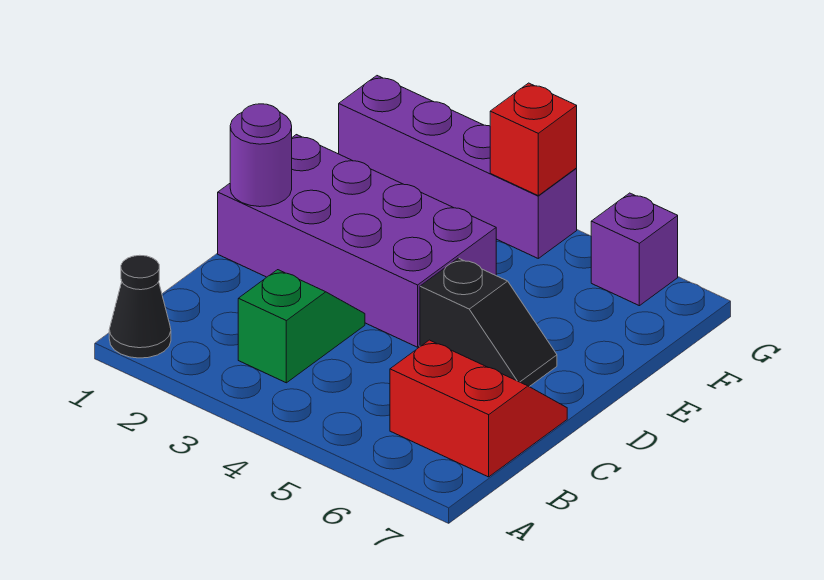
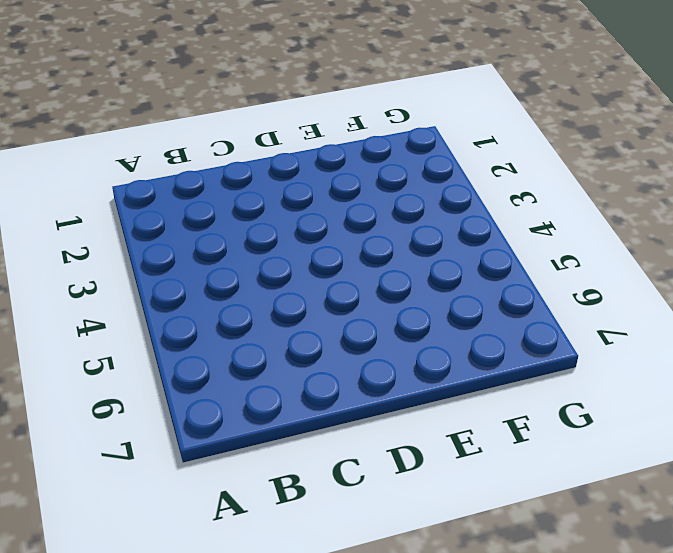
none -> black 1x1 cone [109,255,171,358]
none -> green 1x2 slope [238,270,365,383]

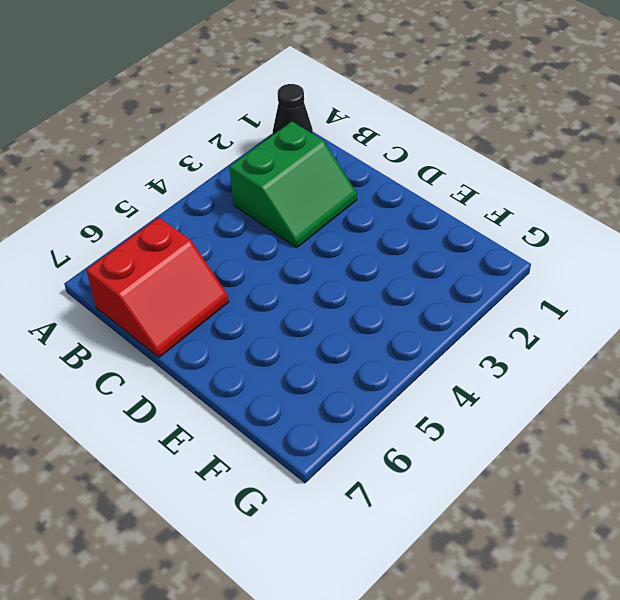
green 2x2 slope [229,121,357,248] -> green 1x2 slope [238,270,365,383]
none -> purple 2x4 brick [218,135,496,347]
none -> black 1x2 slope [420,258,557,387]

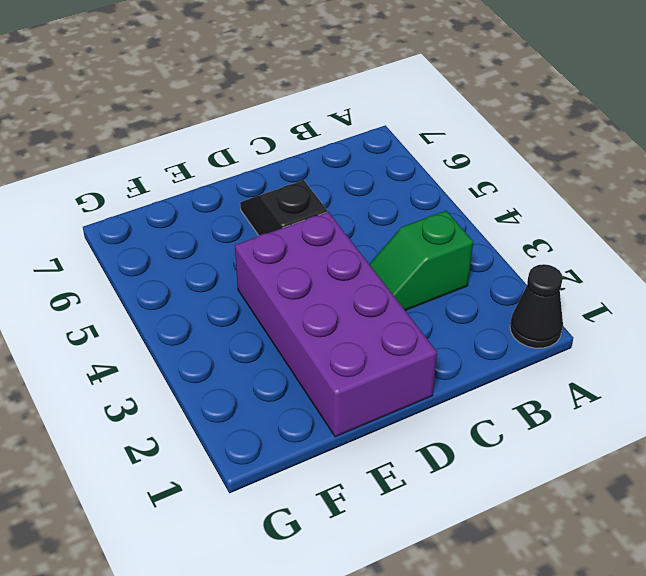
none -> red 2x2 slope [390,340,567,477]
none -> purple 1x4 brick [339,76,577,258]

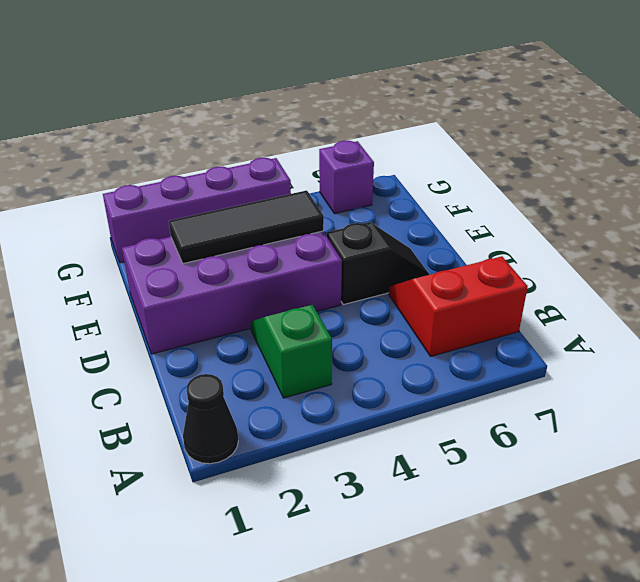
black 1x3 tile [169,190,324,264] -> none
none -> purple 1x1 round brick [230,104,292,207]
none -> red 1x1 brick [490,83,577,195]

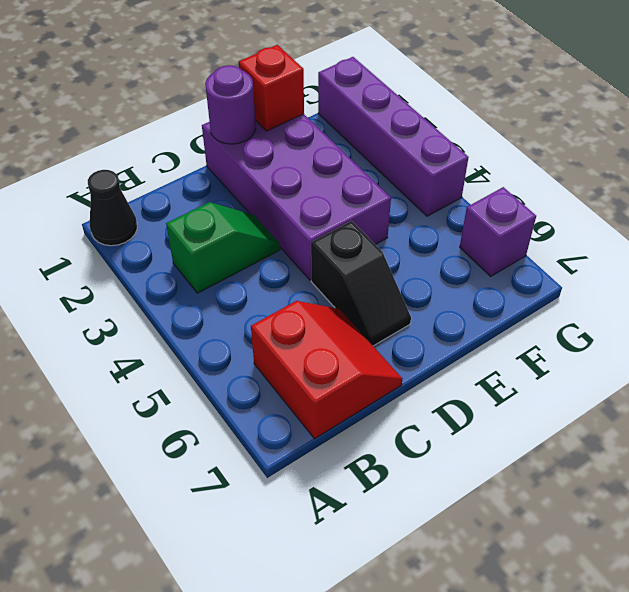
red 1x1 brick [239,45,304,131] -> red 1x1 brick moved to [490,83,577,195]

